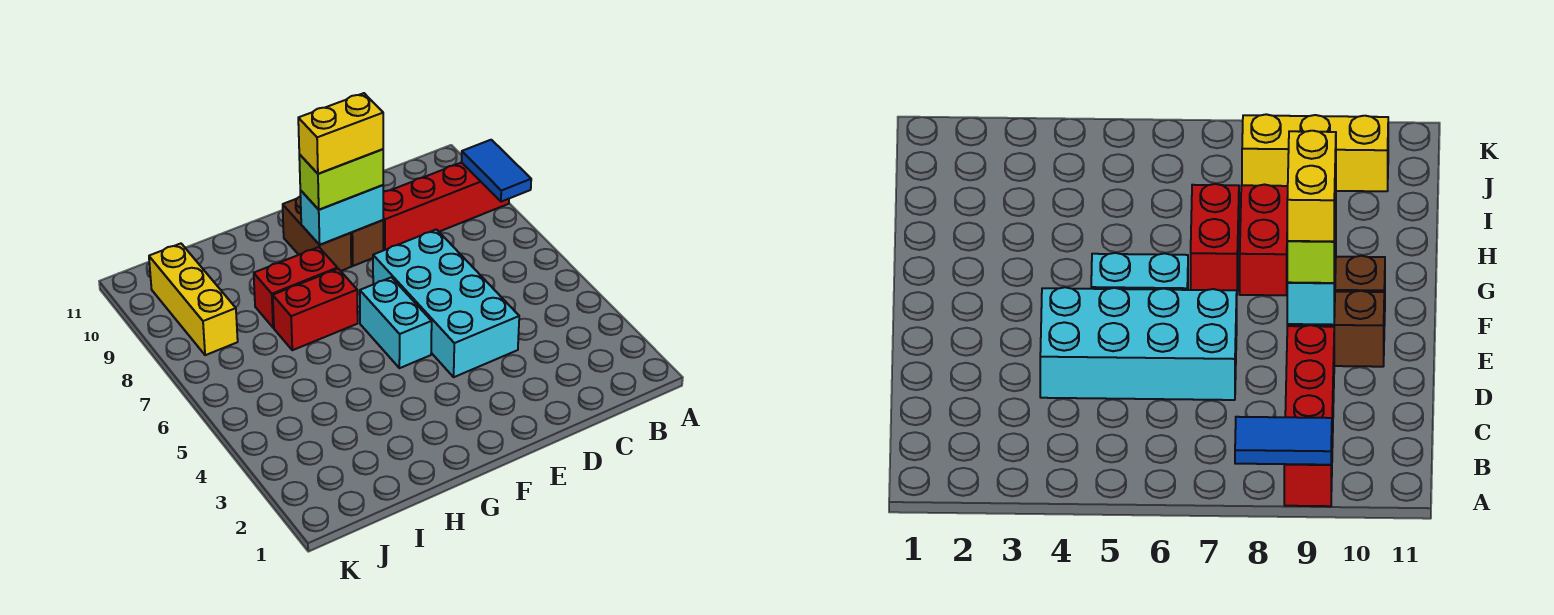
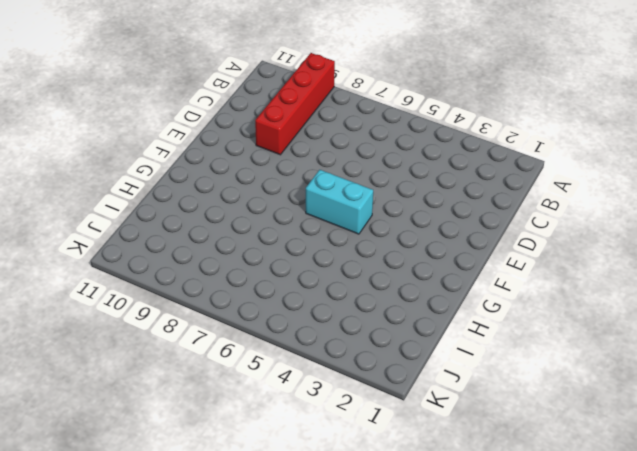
none -> cyan 2x4 brick [373,229,519,377]
none -> brown 1x2 brick [351,220,383,266]
none -> brown 1x2 brick [283,196,351,271]

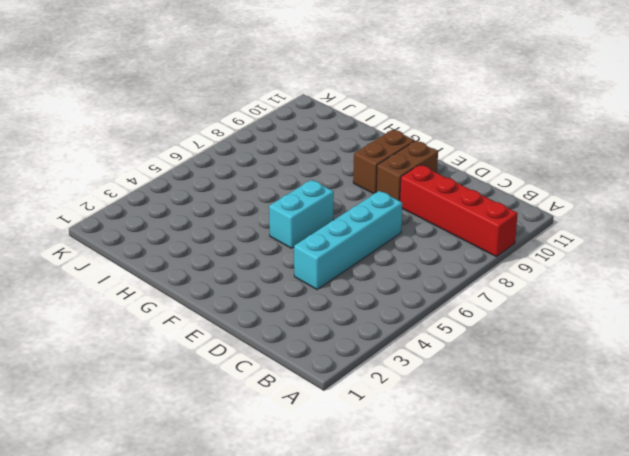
cyan 1x4 brick [294,191,402,290] -> cyan 2x4 brick [373,229,519,377]
none -> red 1x2 brick [273,269,358,350]
none -> red 1x2 brick [254,247,337,328]
none -> yellow 1x3 brick [149,244,238,355]

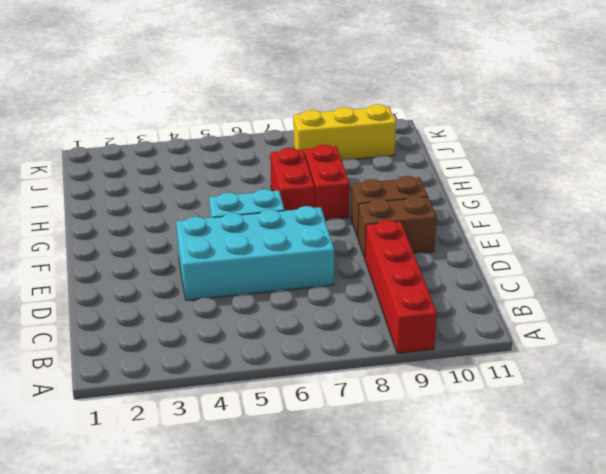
none -> blue 1x2 tile [462,140,531,202]
none -> cyan 1x2 brick [300,185,383,245]
none -> lime 1x2 brick [299,149,383,210]

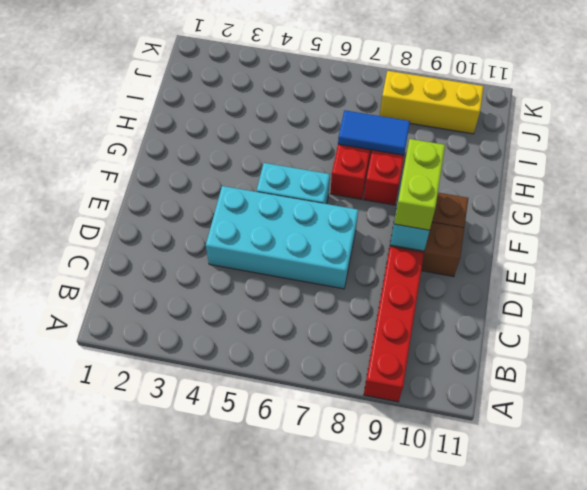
blue 1x2 tile [338,110,410,155] -> blue 1x2 tile moved to [462,140,531,202]
none -> yellow 1x2 brick [298,93,383,174]

